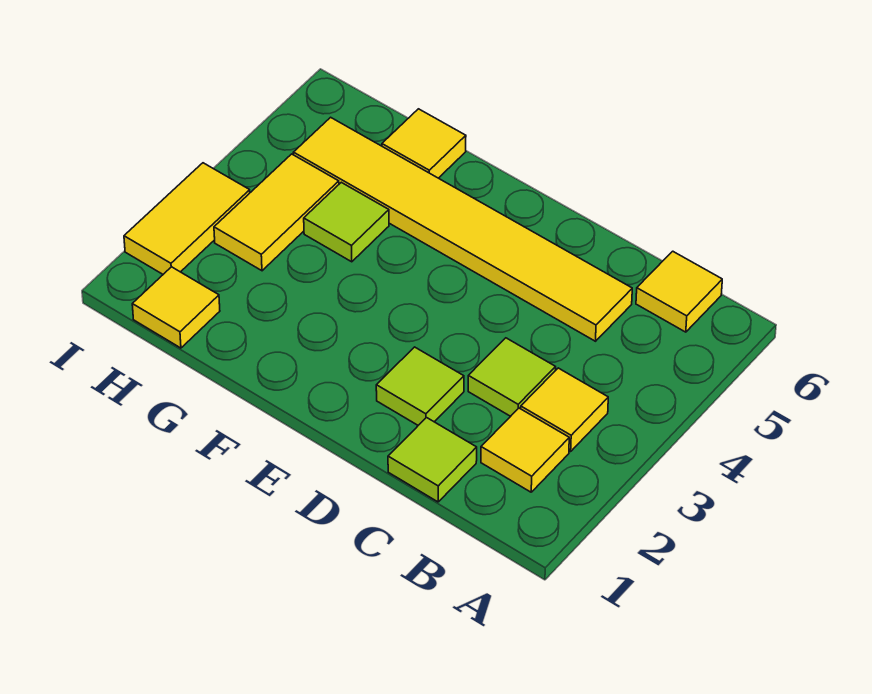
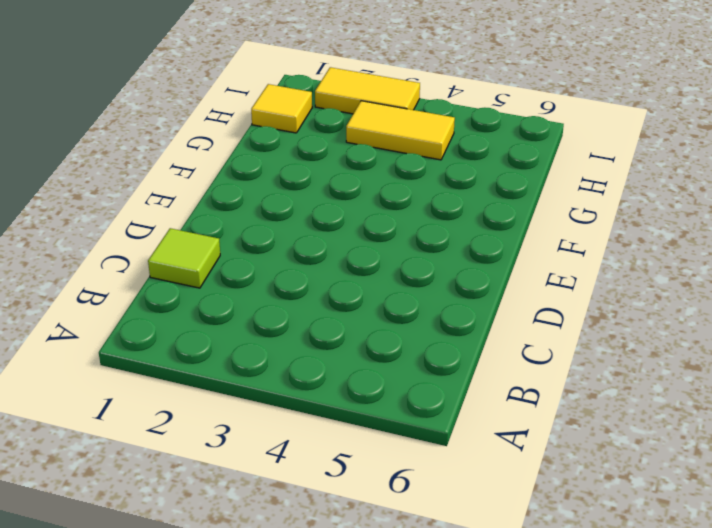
none -> yellow 1x1 tile [481,408,569,492]
none -> yellow 1x1 tile [521,368,608,451]
none -> yellow 1x1 tile [636,251,722,332]

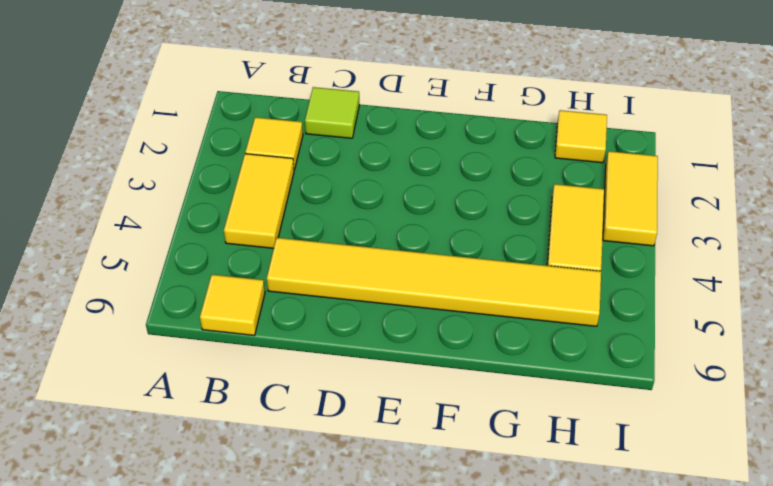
yellow 1x2 tile [224,154,294,248] -> yellow 1x1 tile [521,368,608,451]
none -> lime 1x1 tile [468,338,556,416]
none -> lime 1x1 tile [376,347,464,425]
none -> lime 1x1 tile [304,182,389,262]

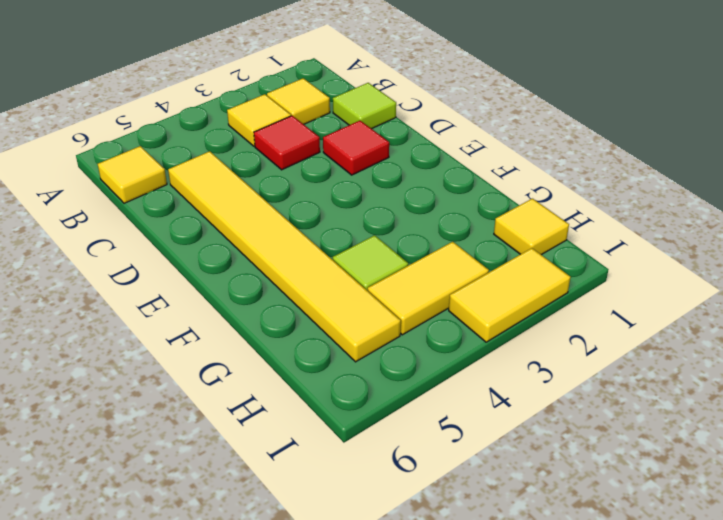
red 1x1 tile [254,116,320,170] -> lime 1x1 tile [468,338,556,416]
red 1x1 tile [323,121,389,175] -> lime 1x1 tile [376,347,464,425]
none -> yellow 1x1 tile [382,109,466,178]

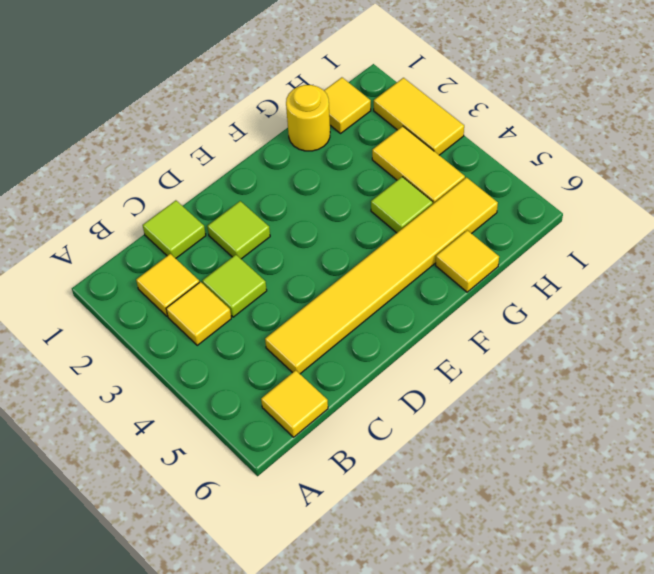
yellow 1x1 round brick [286,85,330,151] -> none

